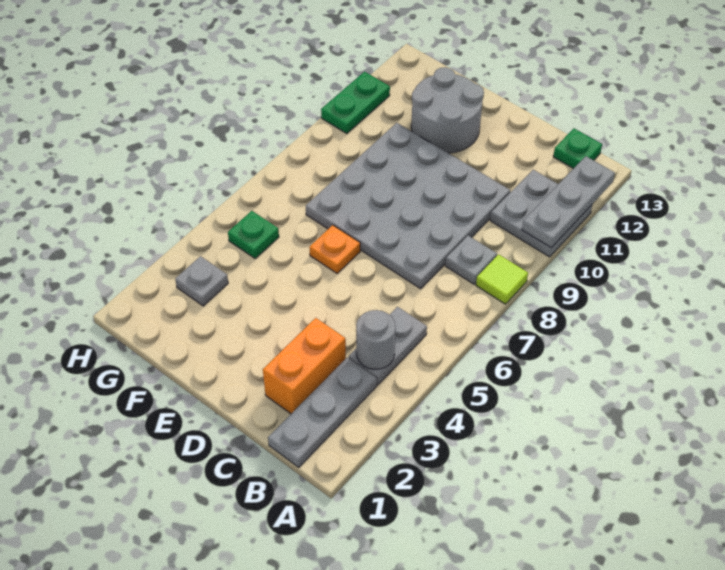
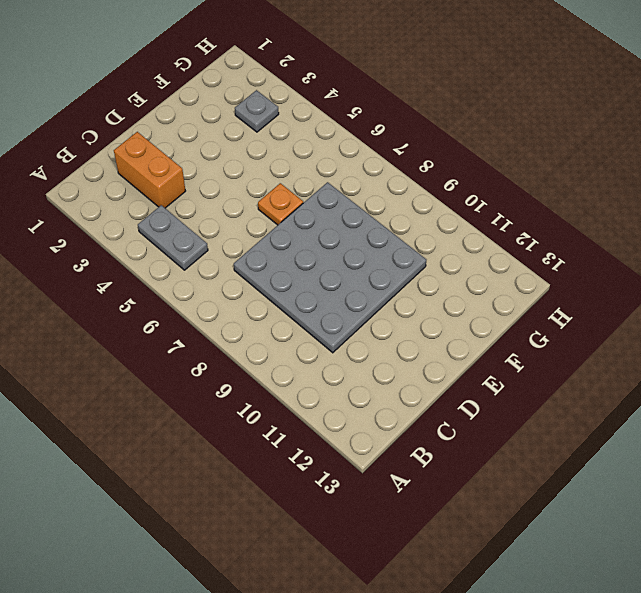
none -> lime 1x1 tile [476,254,528,304]
none -> grey 2x2 plate [490,170,592,257]
none -> grey 1x3 plate [268,357,377,467]

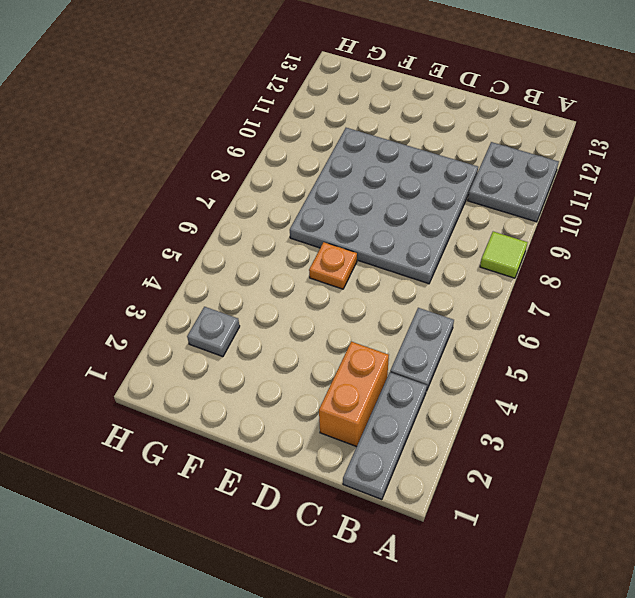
none -> grey 1x1 plate [446,236,497,284]
none -> green 1x1 plate [553,129,602,169]
none -> grey 2x2 round brick [411,67,484,153]

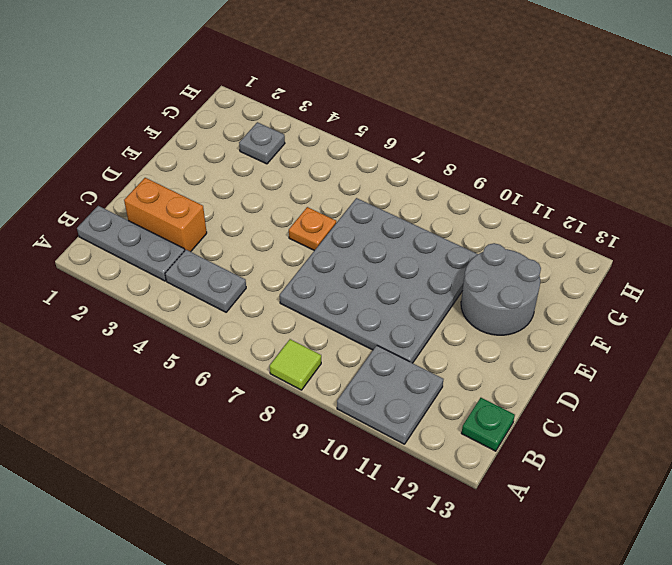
none -> grey 1x1 plate [446,236,497,284]
none -> green 1x1 plate [228,211,279,258]
none -> green 1x2 plate [321,72,390,134]

